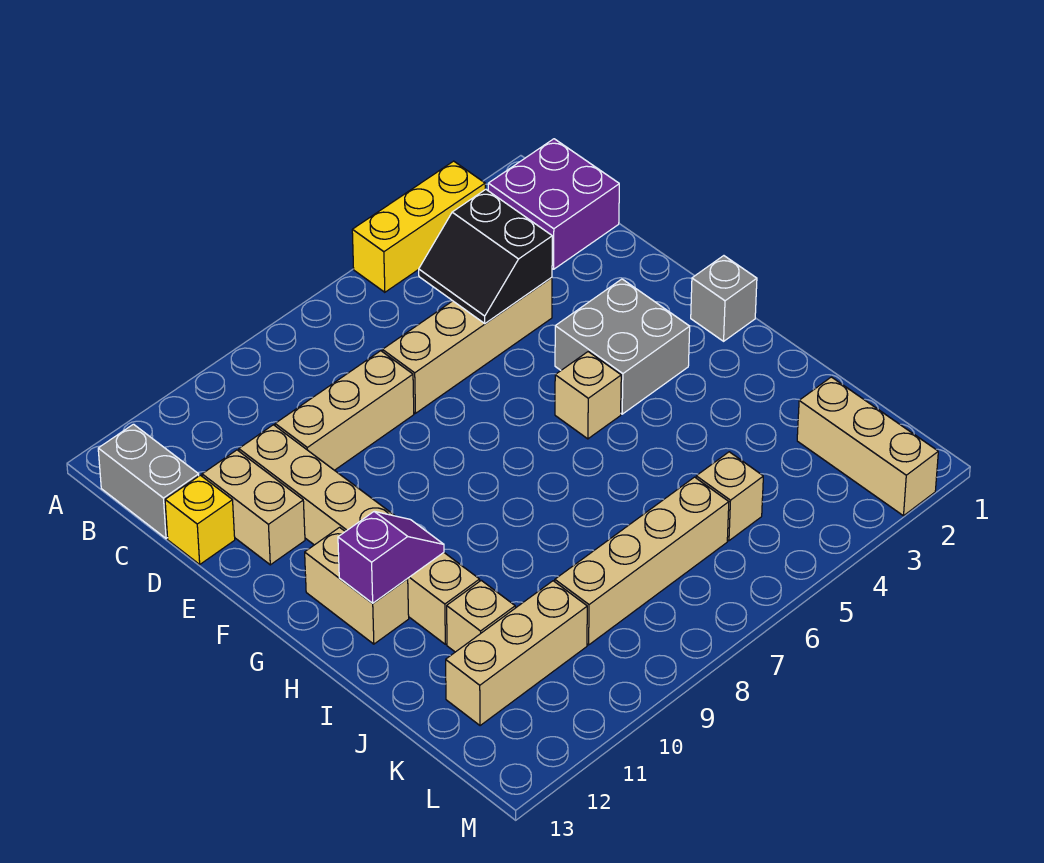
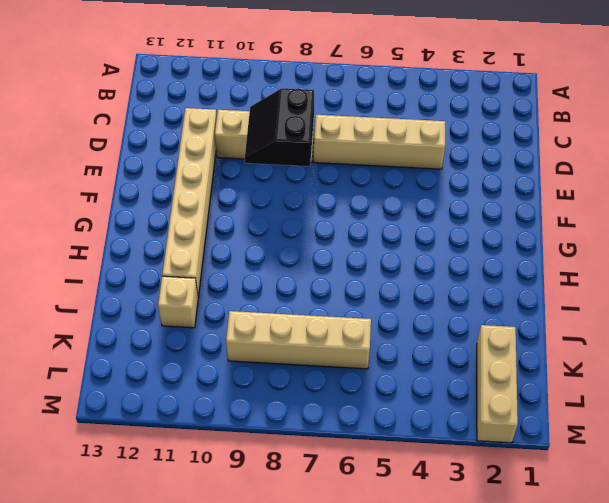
black 2x2 slope [245,88,314,166] -> black 2x2 slope moved to [419,189,552,323]
none -> yellow 1x3 brick [352,161,485,292]
none -> purple 2x2 brick [488,139,619,269]
none -> grey 1x2 brick [98,424,199,538]

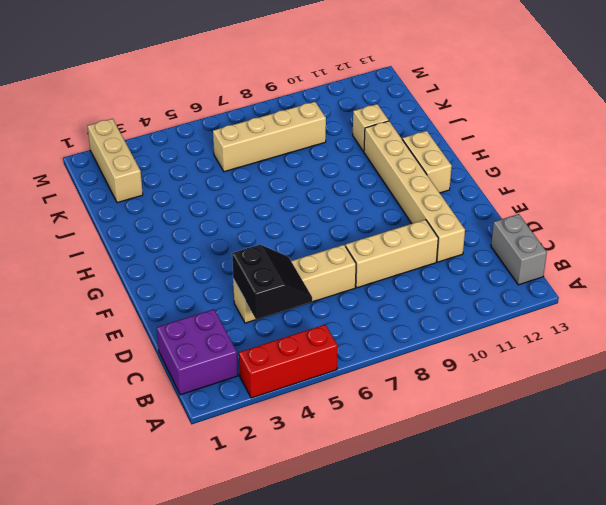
red 1x3 brick [239,325,338,398] -> yellow 1x3 brick [352,161,485,292]
none -> tan 1x2 brick [202,450,305,565]
none -> yellow 1x1 brick [165,475,235,564]
none -> grey 2x2 brick [555,279,690,414]

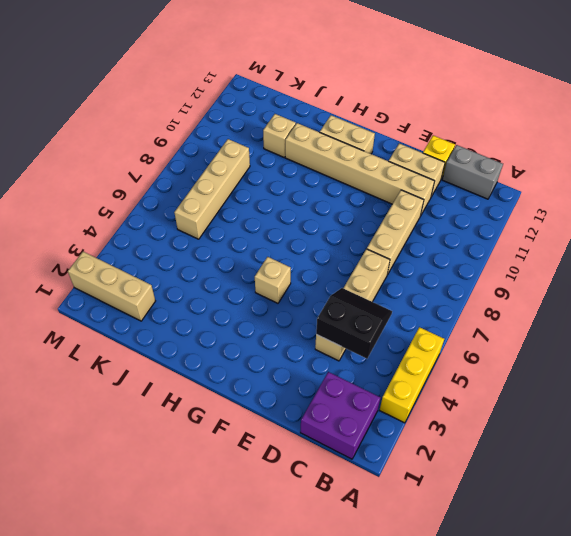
none -> grey 2x2 brick [555,279,690,414]
none -> grey 1x1 brick [691,256,757,341]
none -> tan 1x1 brick [696,452,763,541]

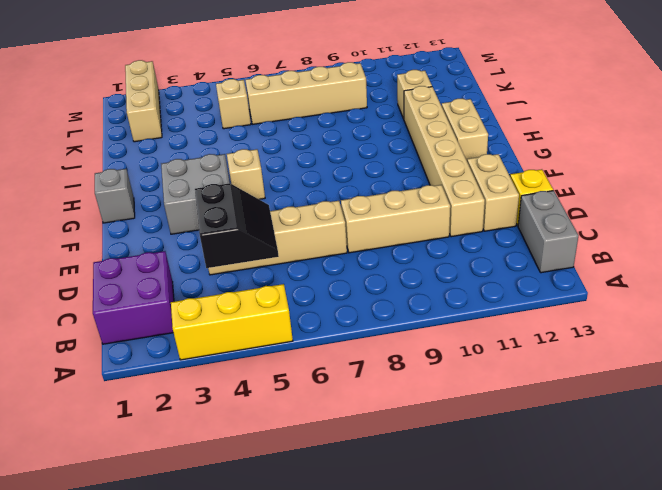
none -> tan 1x3 brick [446,581,587,726]
none -> purple 1x2 slope [338,511,444,603]

